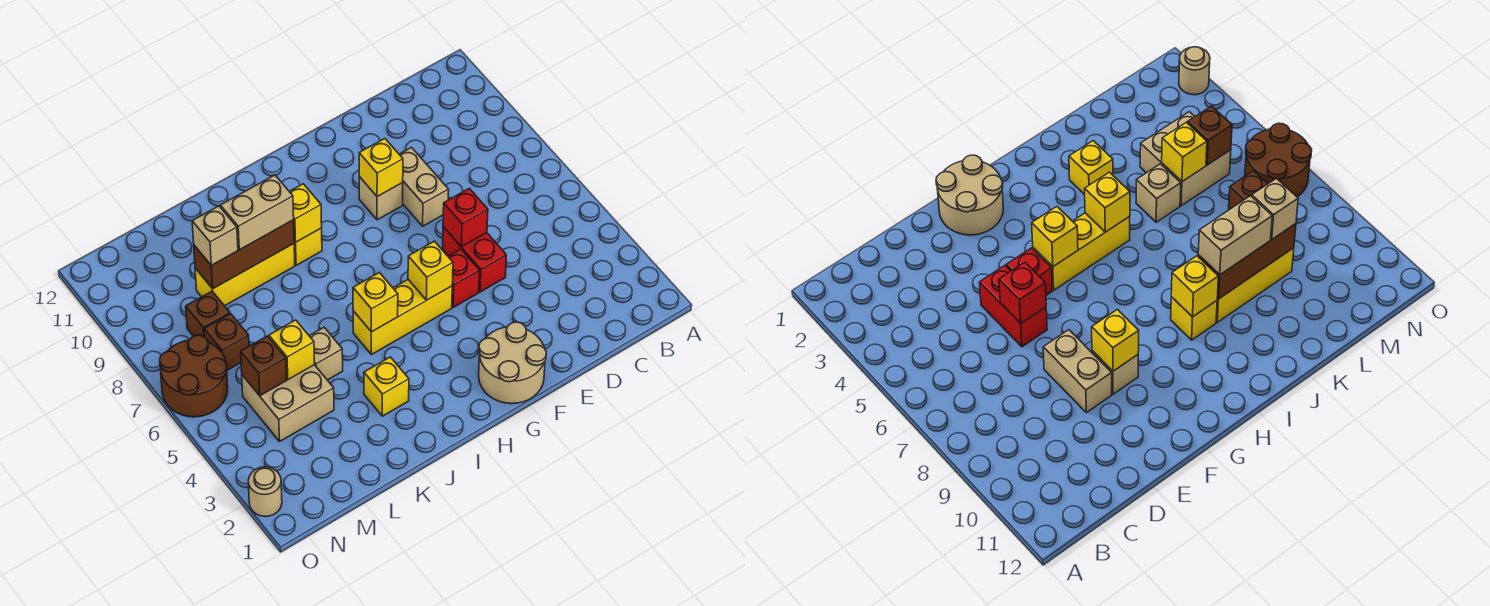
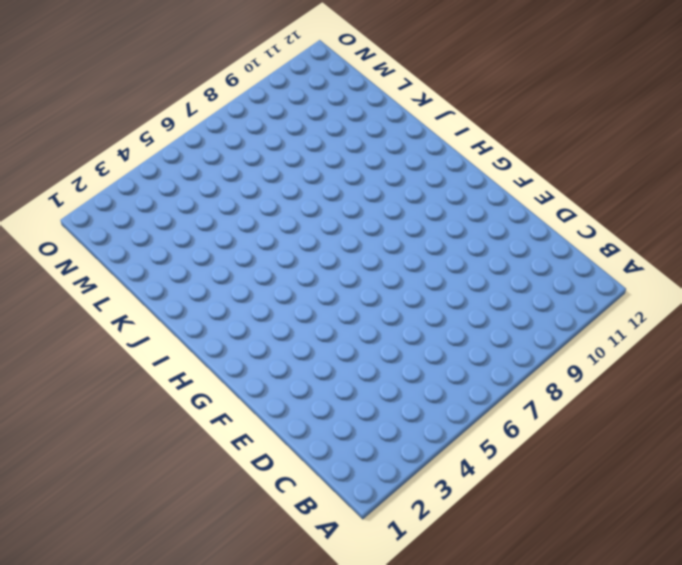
none -> red 1x2 brick [443,227,506,292]
none -> tan 1x2 brick [399,147,449,226]
none -> tan 2x2 round brick [479,322,546,404]

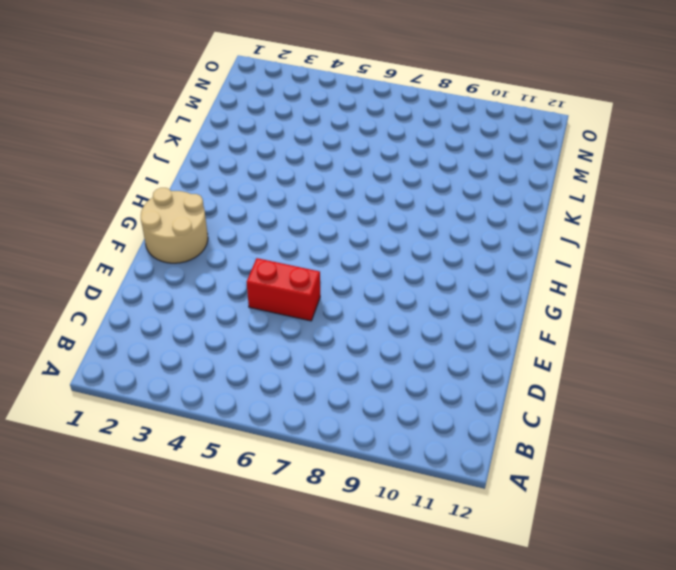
none -> tan 1x2 brick [399,147,449,226]
none -> red 1x1 brick [448,249,479,308]
none -> tan 1x1 brick [359,177,403,220]

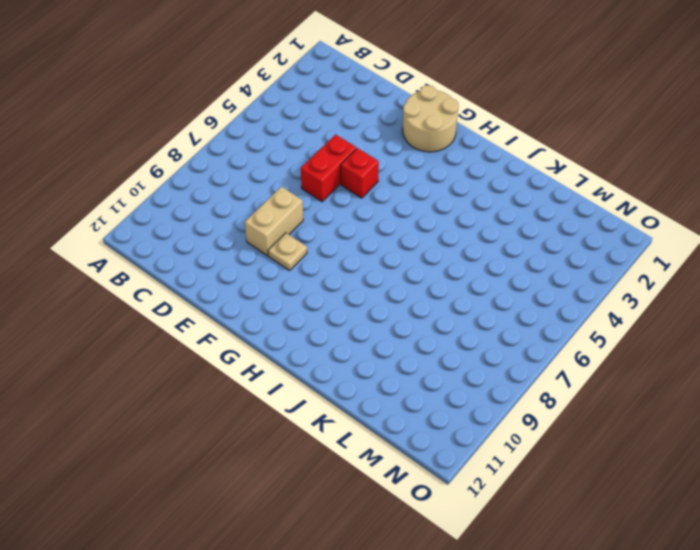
tan 1x1 plate [268,233,307,270] -> tan 1x1 brick [359,177,403,220]
none -> yellow 1x3 brick [353,280,452,355]
none -> yellow 1x1 brick [294,228,322,265]
none -> yellow 1x1 brick [364,357,409,416]

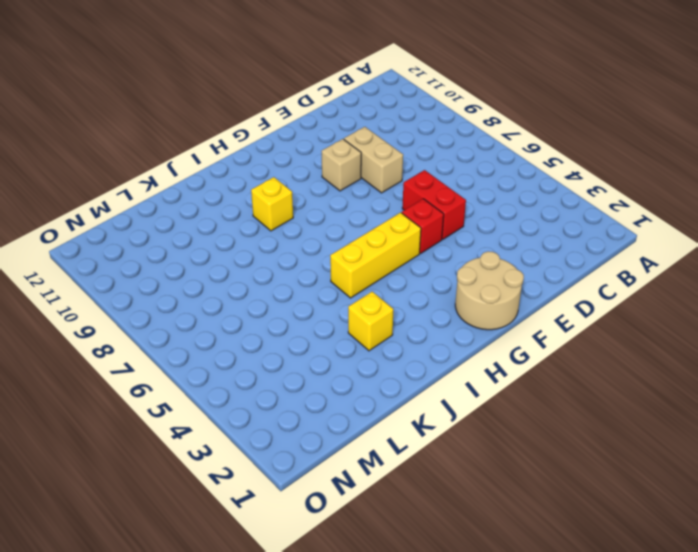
none -> yellow 1x3 brick [195,244,295,306]
none -> tan 1x1 brick [310,328,343,380]
none -> tan 2x2 brick [242,365,334,441]

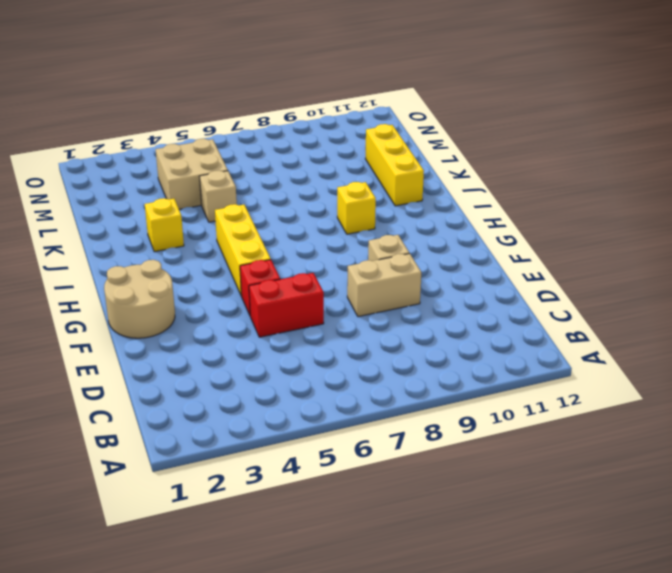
yellow 1x3 brick [365,124,424,206] -> yellow 1x3 brick moved to [195,244,295,306]
none -> brown 1x1 brick [204,314,249,370]
none -> brown 1x1 brick [186,291,230,337]
none -> brown 2x2 round brick [160,335,228,417]

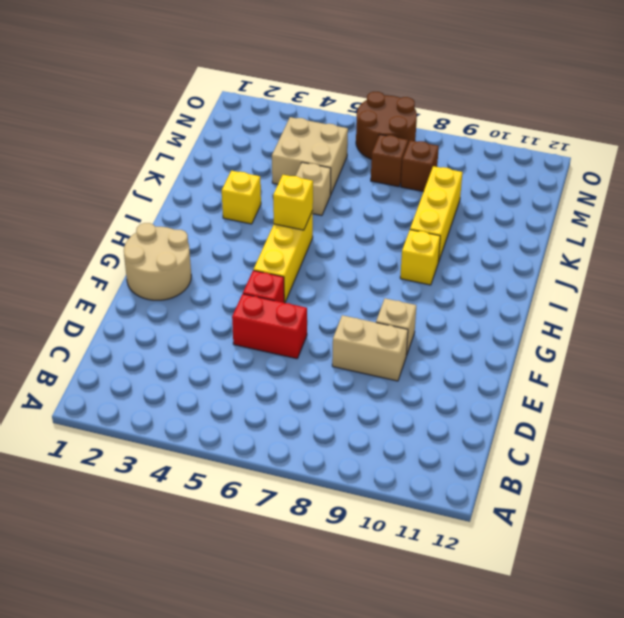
none -> tan 1x1 round brick [248,467,282,516]
none -> red 1x1 brick [443,188,488,247]
none -> yellow 1x1 brick [359,139,403,197]

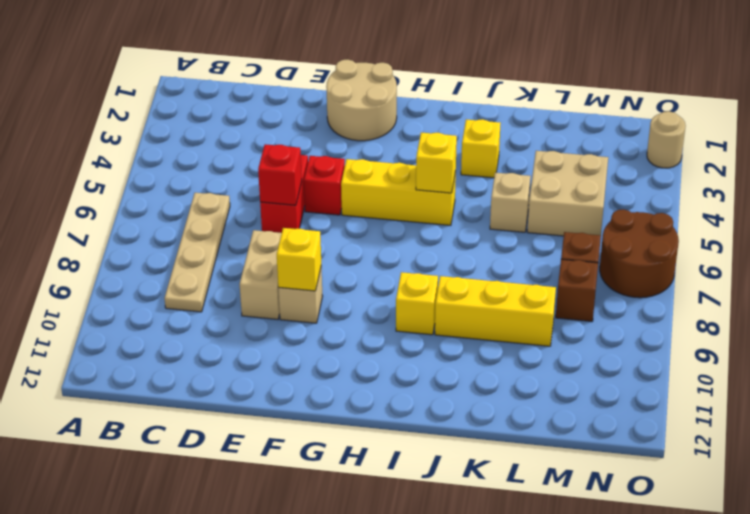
tan 1x4 plate [164,193,230,312] -> none
none -> yellow 1x1 brick [408,241,453,300]
none -> yellow 1x1 brick [289,184,322,242]
none -> brown 1x3 brick [194,220,294,289]

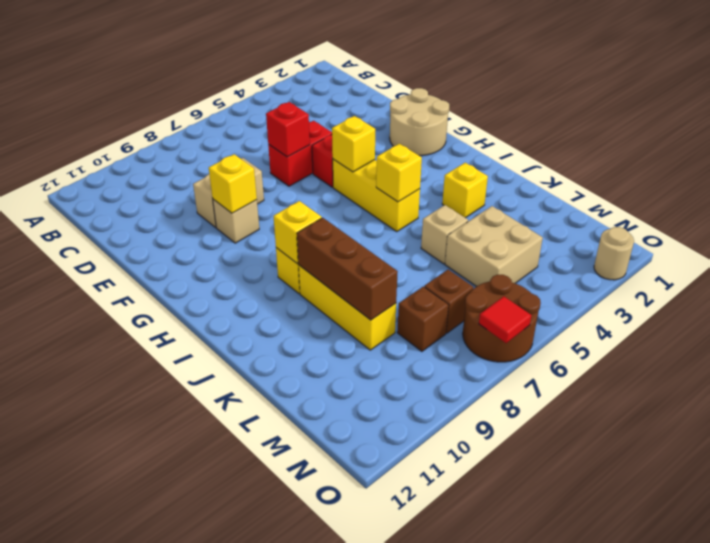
red 1x1 tile [479,296,531,343] -> none
none -> yellow 1x1 brick [269,320,315,379]
none -> brown 1x1 brick [241,336,286,396]
none -> tan 1x2 brick [220,175,294,250]

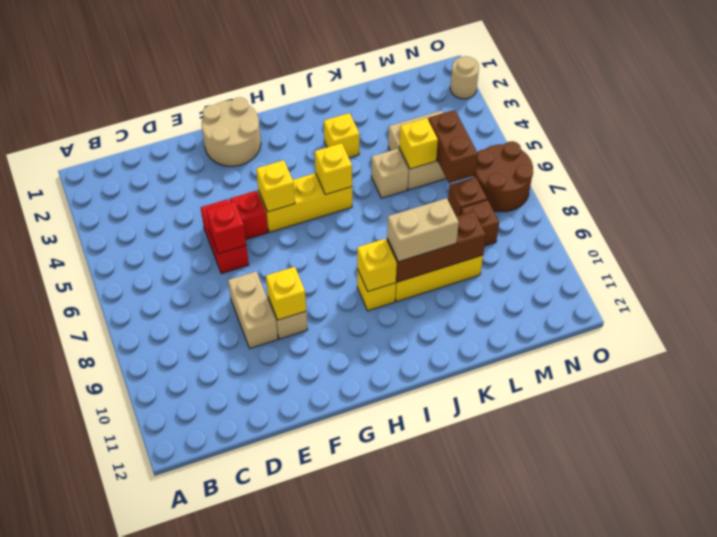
brown 1x2 brick [428,110,478,183] -> brown 1x1 brick [241,336,286,396]
none -> tan 1x1 brick [192,206,238,265]

